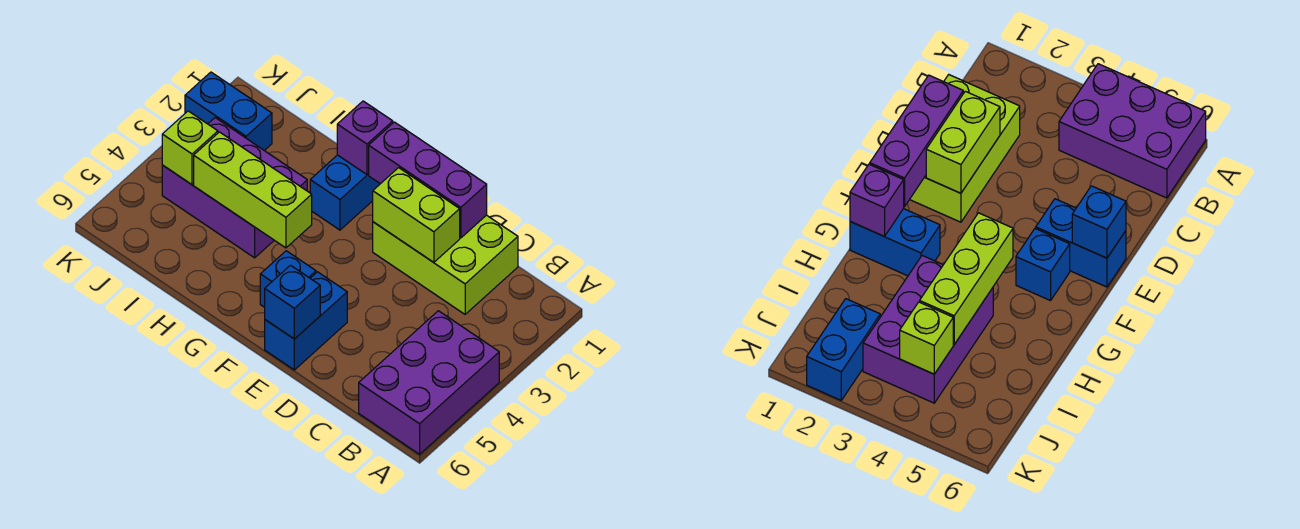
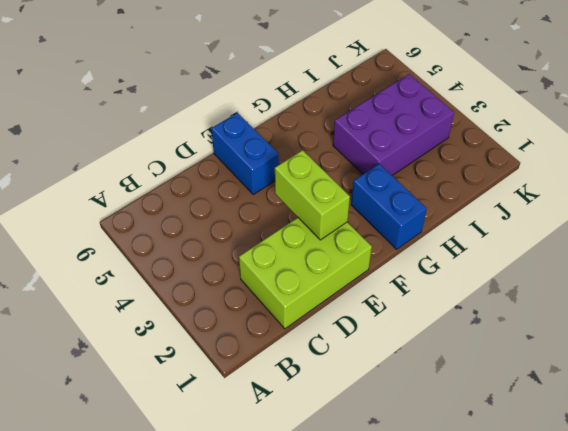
lime 1x2 brick [275,150,350,240] -> lime 1x2 brick turned to [373,168,460,262]
none -> purple 2x3 brick [359,311,499,454]
none -> blue 1x1 brick [260,251,316,307]
none -> blue 1x2 brick [185,72,272,151]

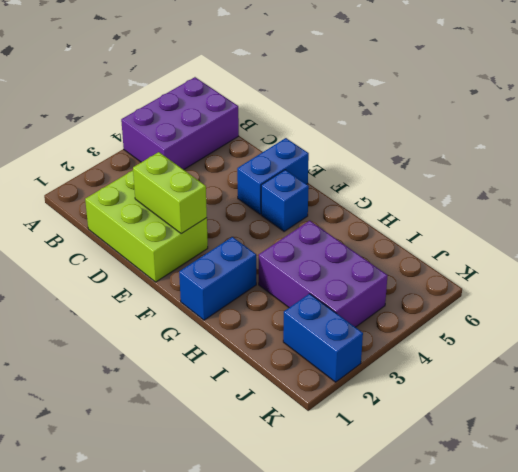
none -> purple 1x3 brick [369,122,487,238]
none -> blue 1x1 brick [265,265,320,339]
none -> purple 1x1 brick [337,101,393,175]

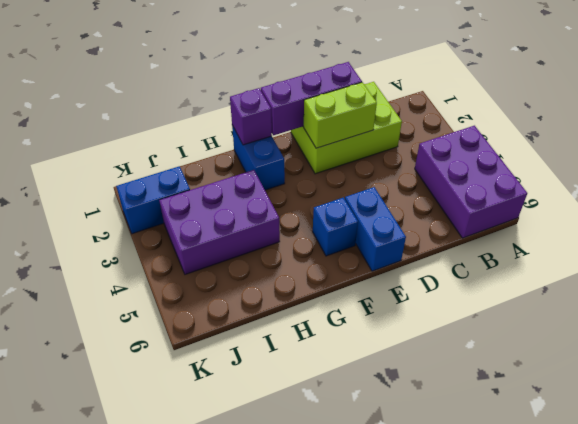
none -> blue 1x1 brick [265,265,320,339]
none -> lime 1x3 brick [194,132,312,248]
none -> lime 1x1 brick [162,111,218,185]

